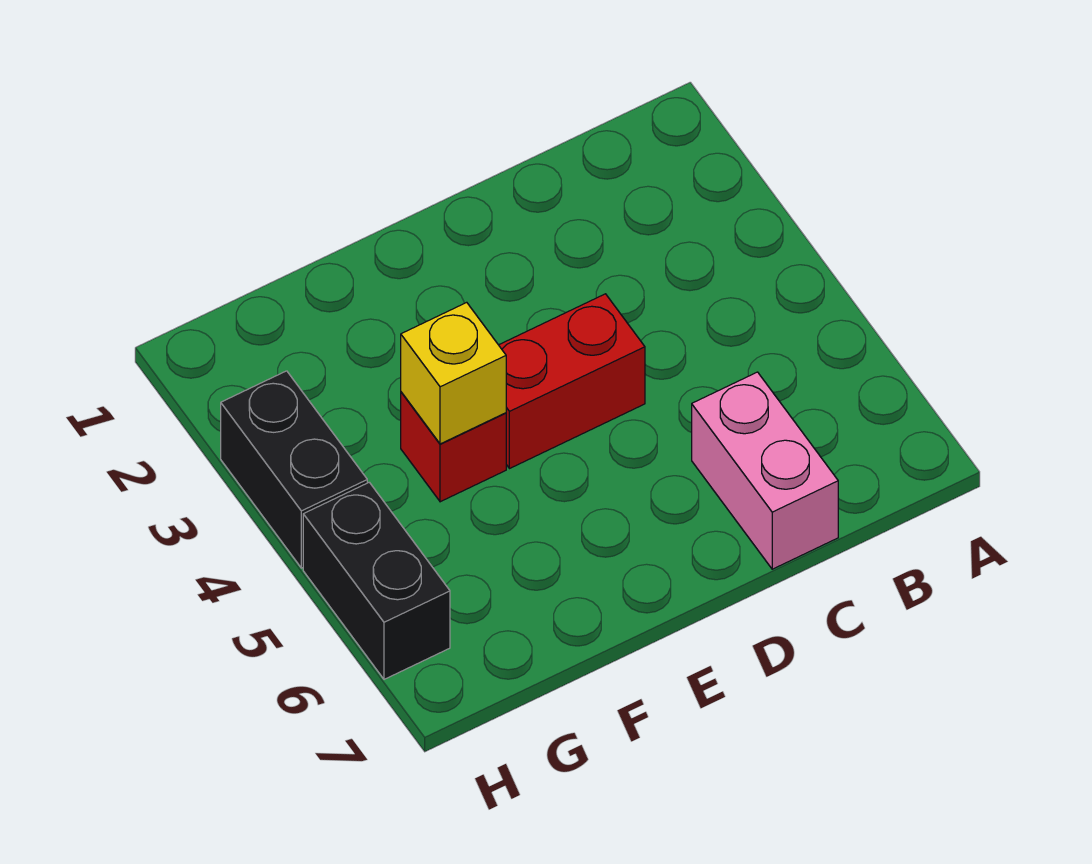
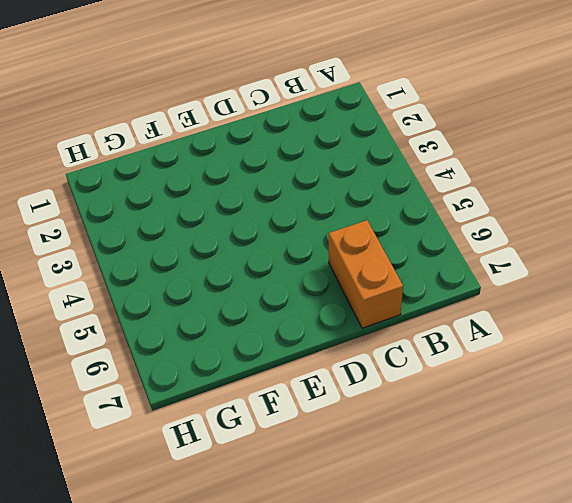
orange 1x2 brick [329,220,403,328] -> pink 1x2 brick [692,372,838,569]
none -> red 1x2 brick [499,294,645,469]
none -> red 1x1 brick [401,392,506,502]

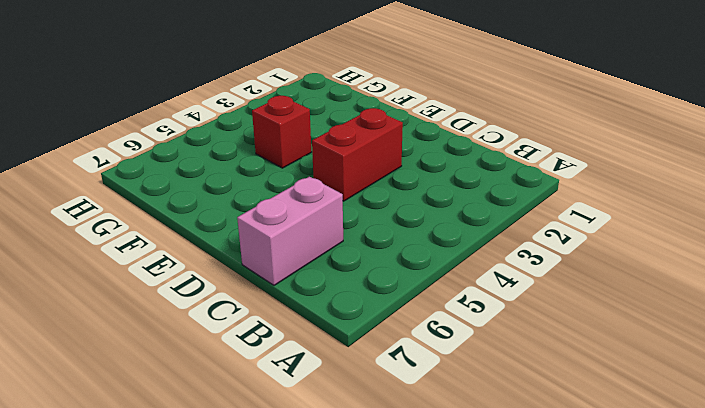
red 1x2 brick [312,108,403,201] -> red 1x2 brick turned to [499,294,645,469]
none -> black 1x2 brick [221,371,367,568]
none -> black 1x2 brick [303,482,450,679]

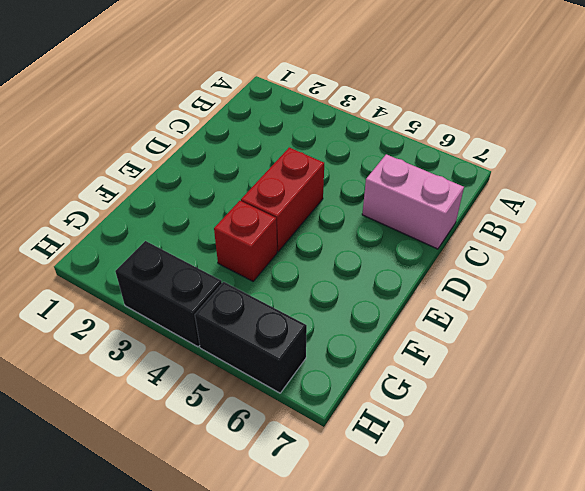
none -> yellow 1x1 brick [401,302,506,444]

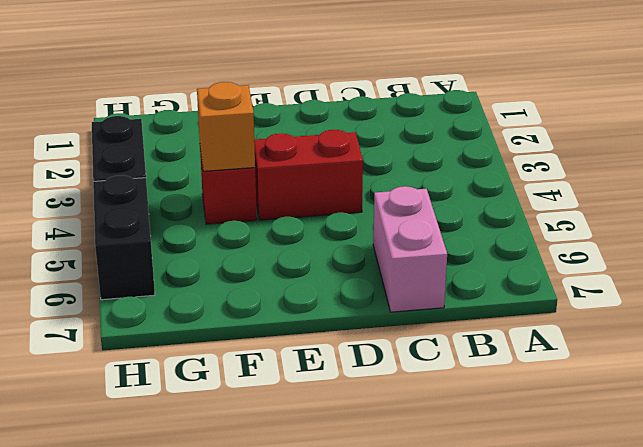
orange 1x1 brick [197,82,255,171] -> yellow 1x1 brick [401,302,506,444]

